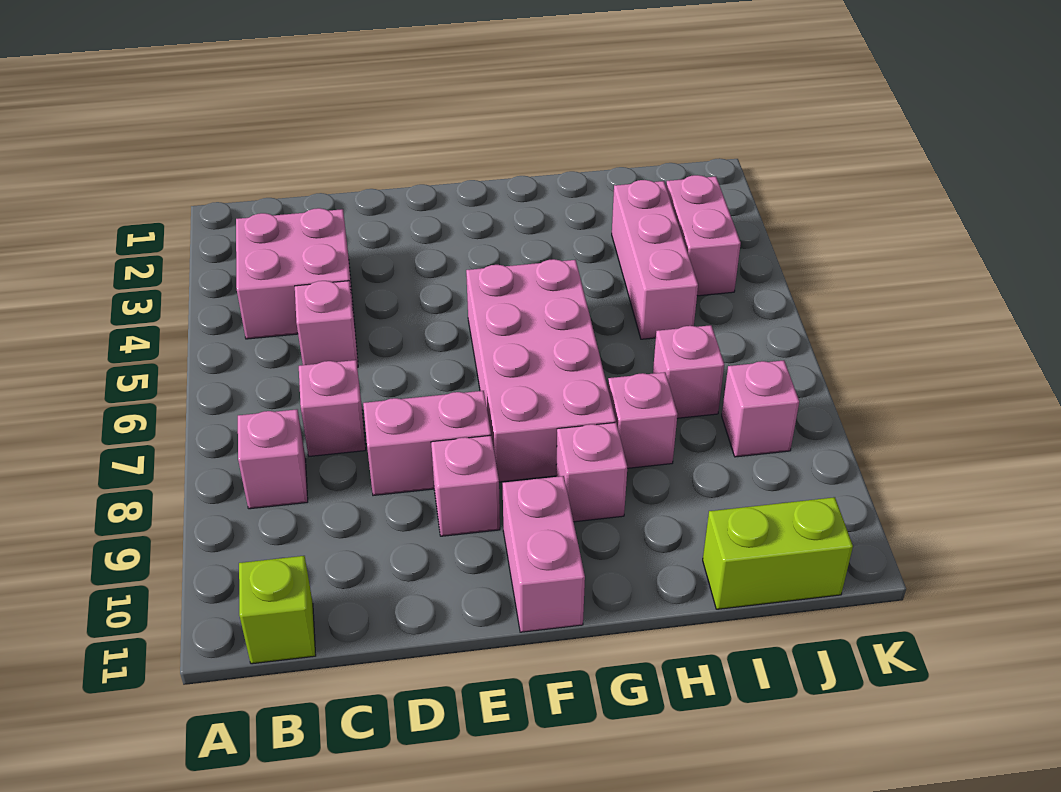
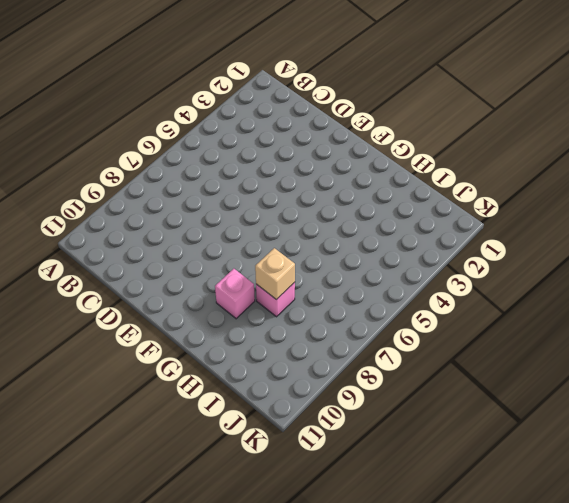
tan 1x1 brick [255,248,295,300] -> none
none -> pink 2x2 brick [236,208,354,339]
none -> pink 1x1 brick [238,409,308,509]
none -> lime 1x1 brick [239,556,316,664]

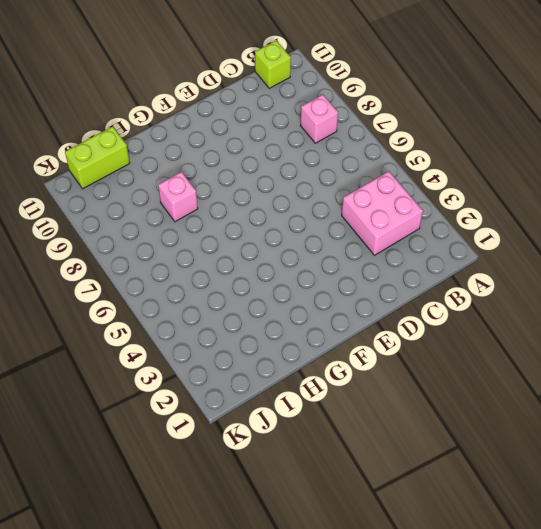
none -> pink 1x1 brick [295,281,358,367]
none -> pink 1x1 brick [299,360,366,456]
none -> pink 1x2 brick [363,391,491,495]

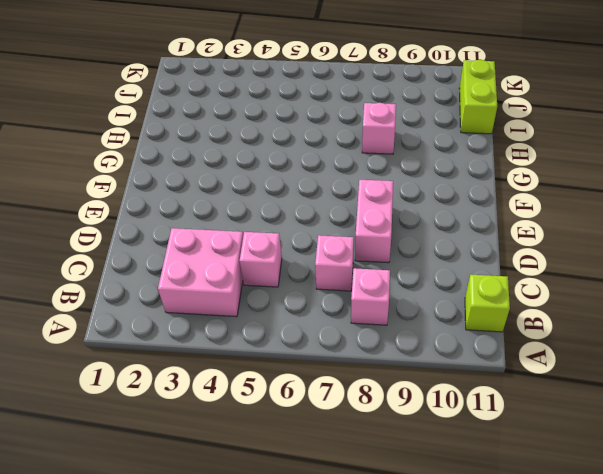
none -> pink 1x1 brick [431,436,500,536]
none -> pink 2x4 brick [466,259,616,482]
none -> pink 1x2 brick [503,476,585,632]

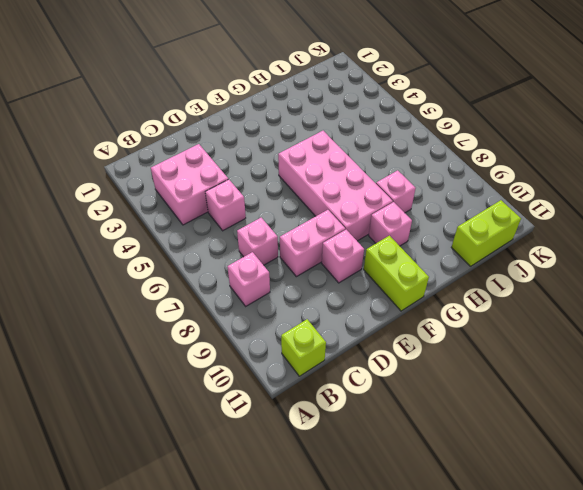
lime 1x2 brick [364,235,429,311] -> pink 1x2 brick [503,476,585,632]
none -> pink 1x3 brick [612,180,698,339]
none -> pink 1x1 brick [653,325,724,418]
none -> pink 1x2 brick [666,175,741,296]

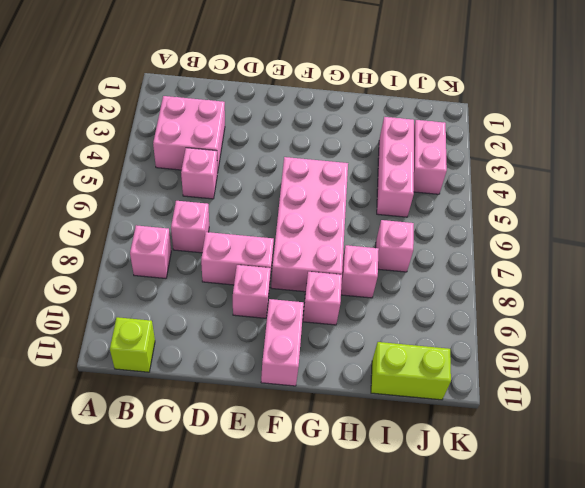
none -> pink 1x1 brick [722,360,799,457]

